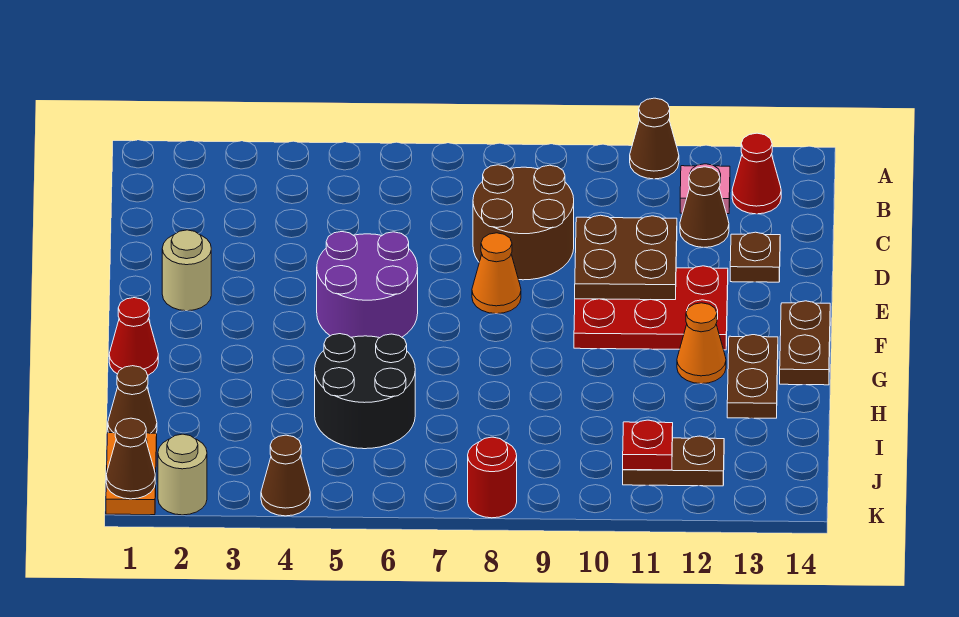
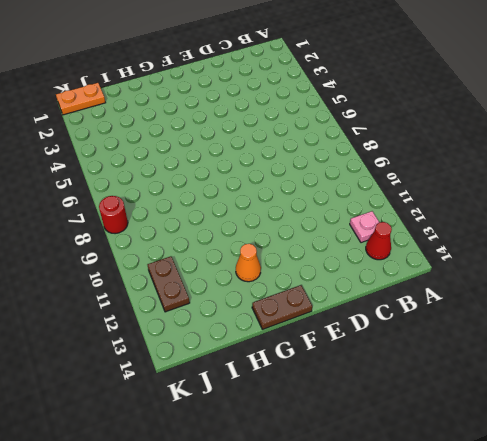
none -> brown 1x1 cone [630,98,679,179]
none -> brown 2x2 round brick [473,165,574,280]
none -> brown 1x1 cone [680,167,729,247]

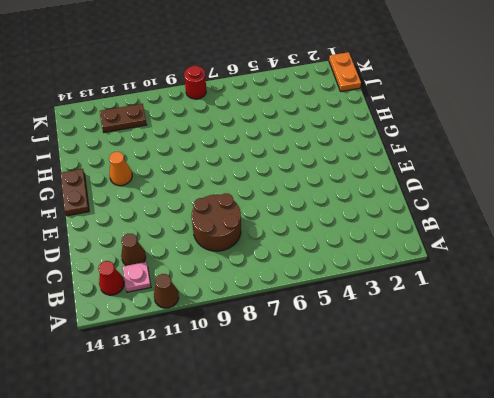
none -> brown 1x1 plate [730,232,780,282]
none -> tan 1x1 round brick [162,230,211,311]
none -> purple 2x2 round brick [317,232,418,338]

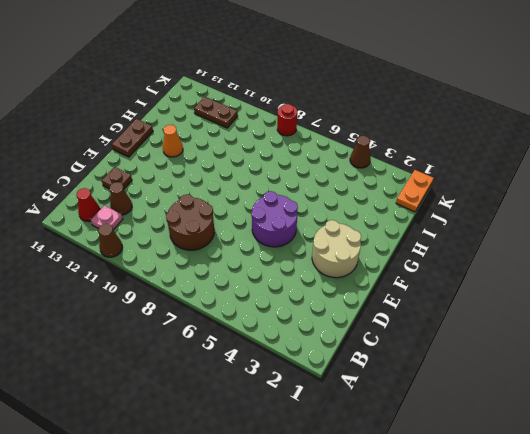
tan 2x2 round brick [312,220,361,278] -> tan 1x1 round brick [162,230,211,311]
none -> orange 1x1 cone [472,233,521,314]
none -> red 2x3 plate [574,266,728,350]
none -> red 1x1 cone [109,298,158,375]

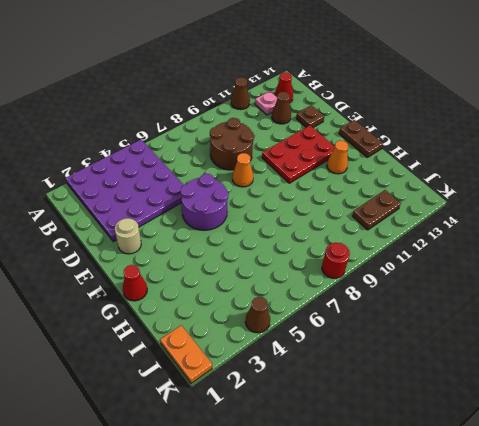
purple 4x4 plate [66,140,183,242] -> none
none -> brown 1x2 plate [727,335,778,418]
none -> black 2x2 round brick [315,334,415,449]
none -> brown 1x1 cone [108,366,157,433]

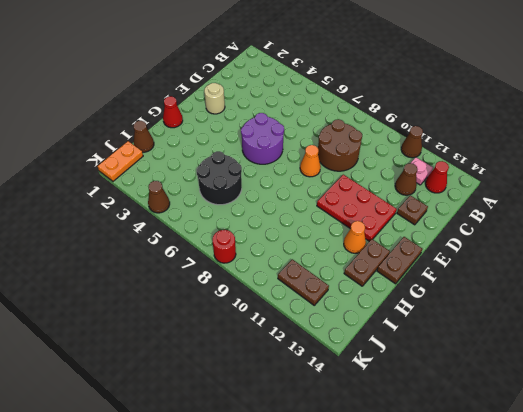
none -> tan 1x1 round brick [158,434,207,515]
none -> brown 2x2 plate [575,215,677,300]
none -> red 1x1 plate [623,420,673,470]

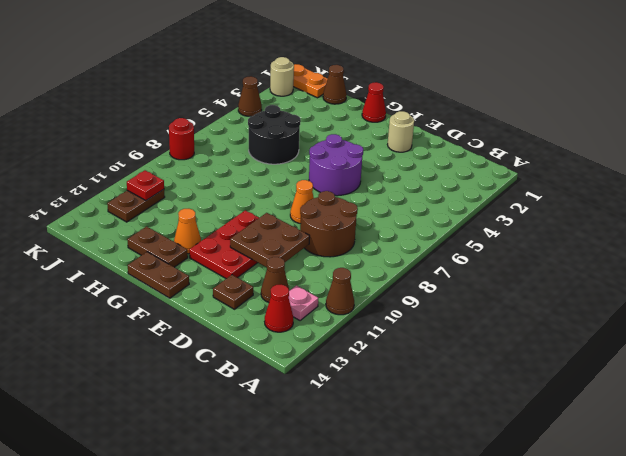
none -> brown 1x1 cone [106,418,156,499]

